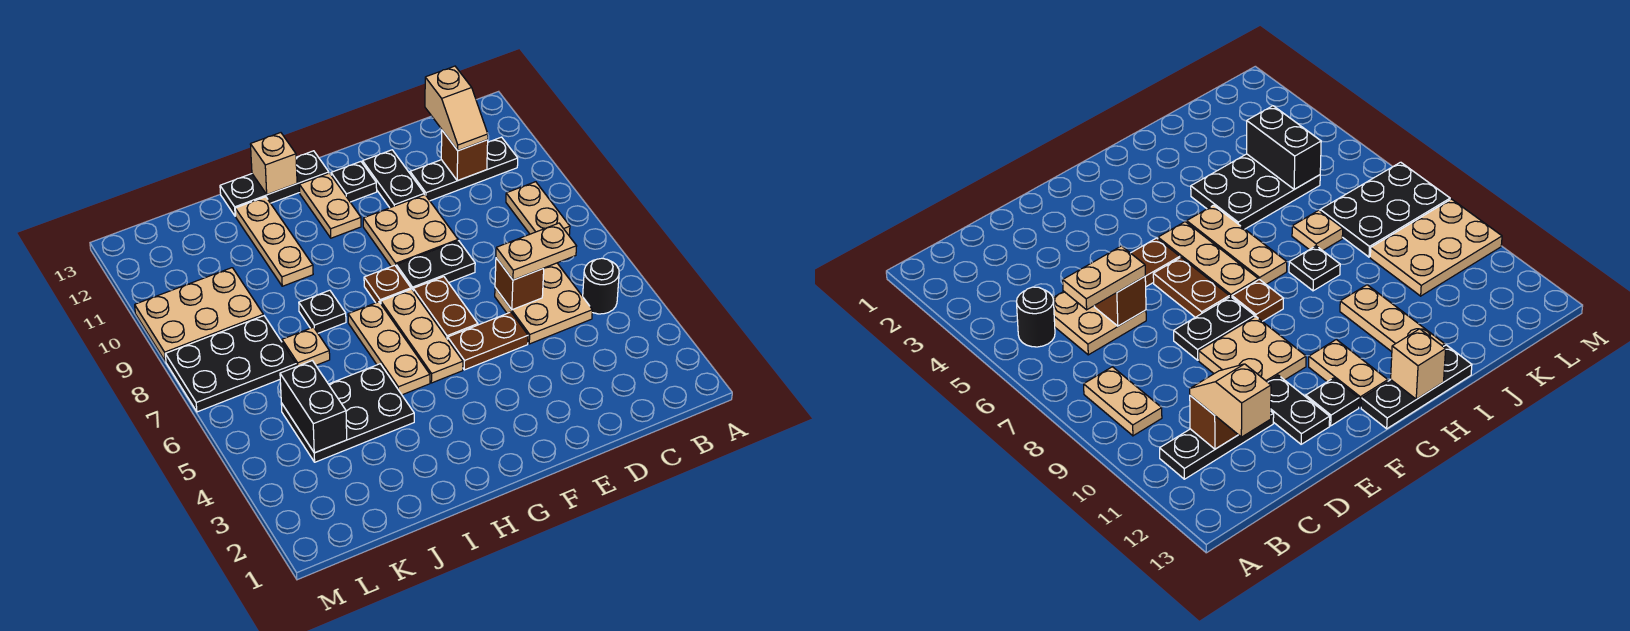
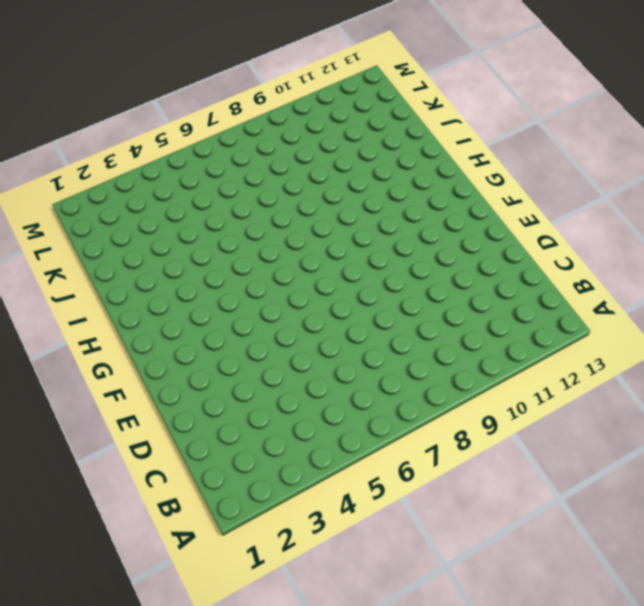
none -> black 1x1 round brick [583,258,619,314]
none -> tan 1x2 plate [506,182,570,235]
none -> black 1x3 plate [410,137,518,201]

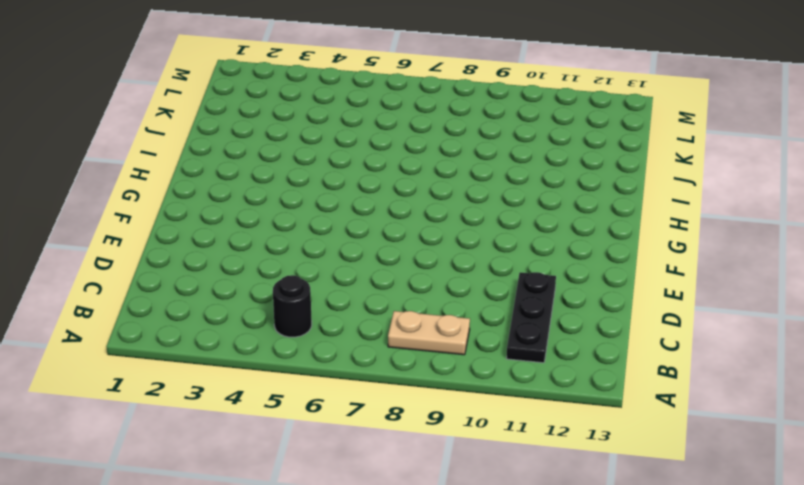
none -> tan 2x2 plate [495,263,592,344]
none -> brown 1x2 plate [448,312,528,370]
none -> black 1x2 plate [396,241,475,290]

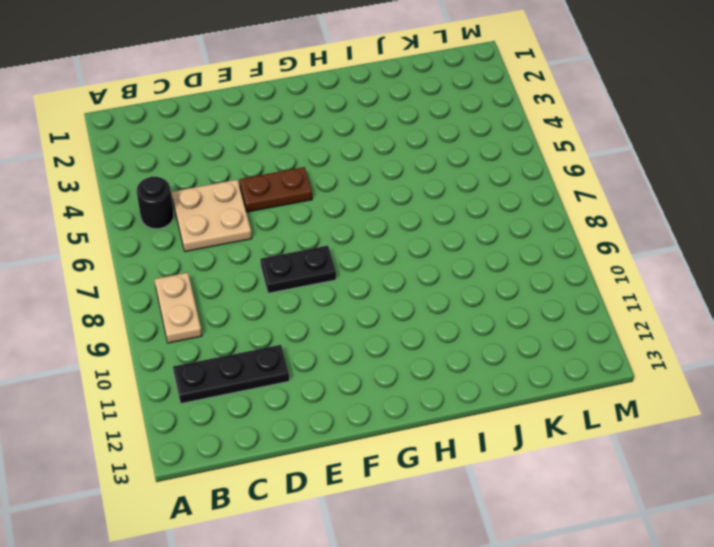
none -> tan 2x2 plate [363,195,458,266]
none -> black 1x2 plate [363,150,424,208]
none -> brown 1x2 plate [413,277,478,339]

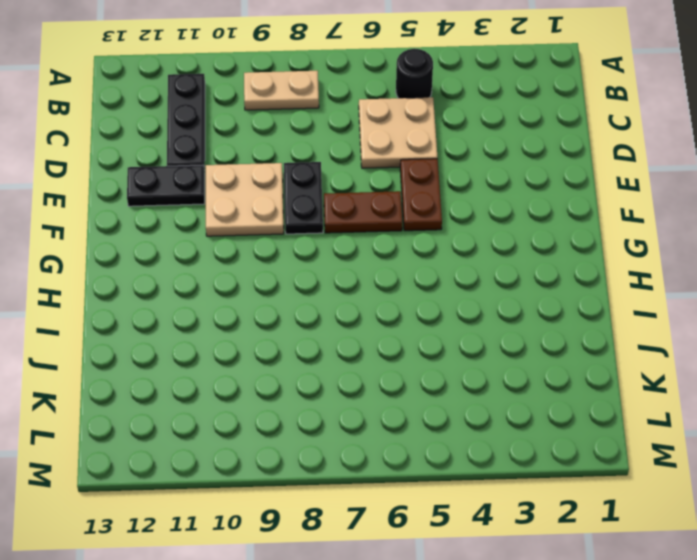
none -> black 1x1 plate [331,162,377,202]
none -> tan 1x3 plate [381,289,463,383]
none -> brown 1x1 plate [364,265,411,303]

